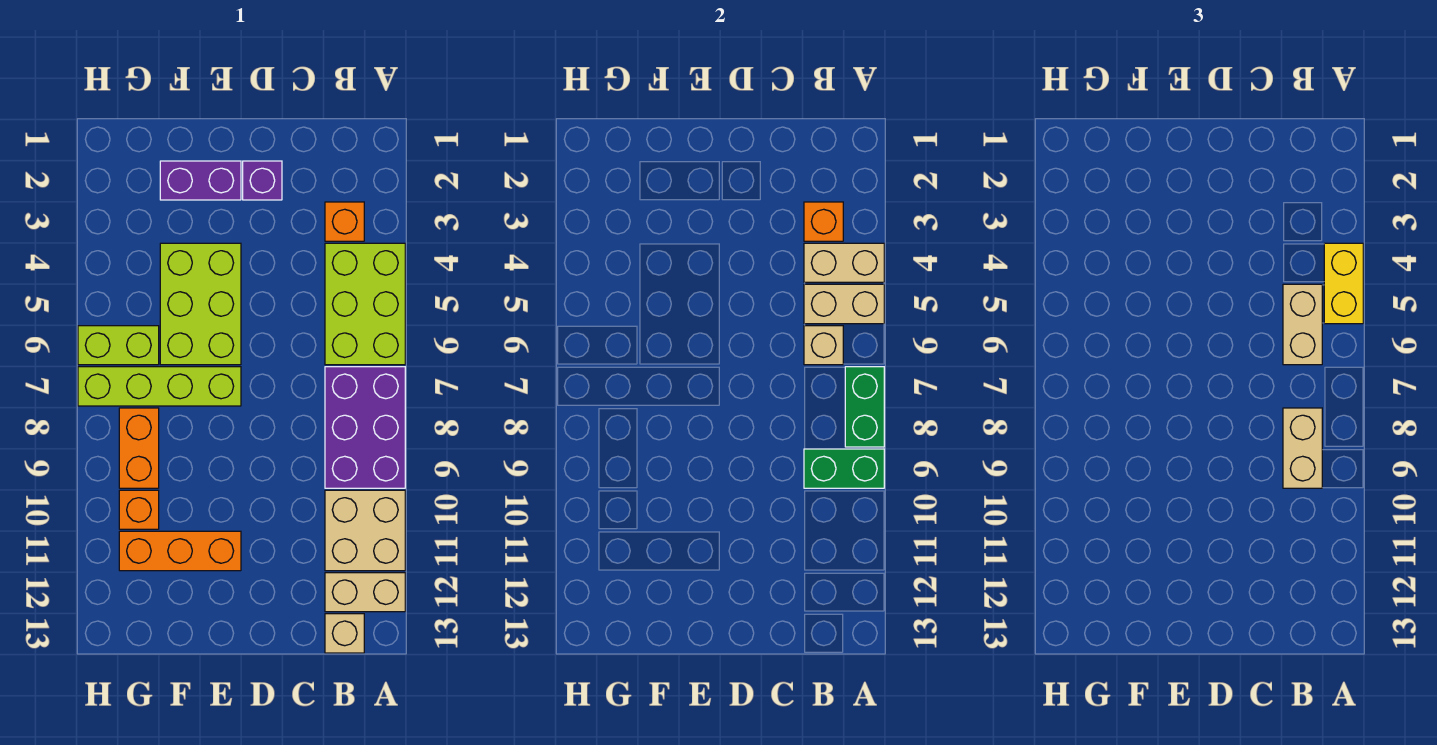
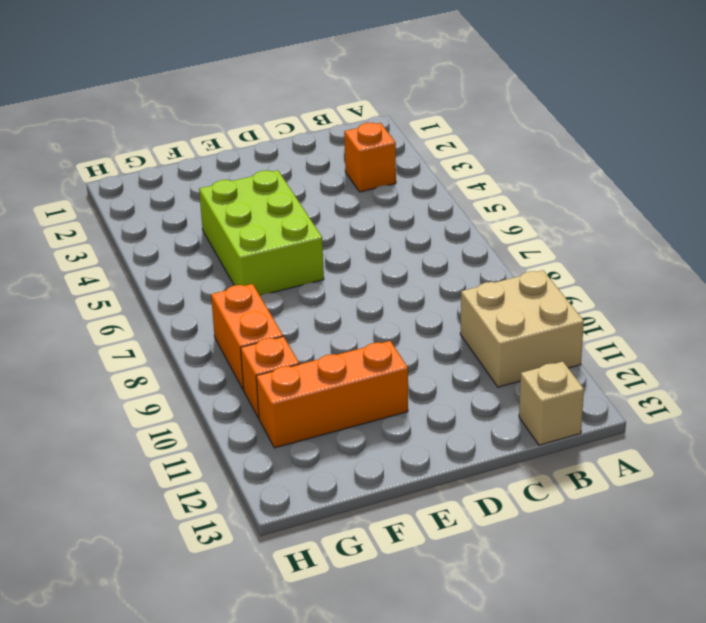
none -> lime 2x3 brick [325,243,405,365]
none -> purple 2x3 brick [325,367,405,488]
none -> tan 1x2 brick [325,573,405,612]

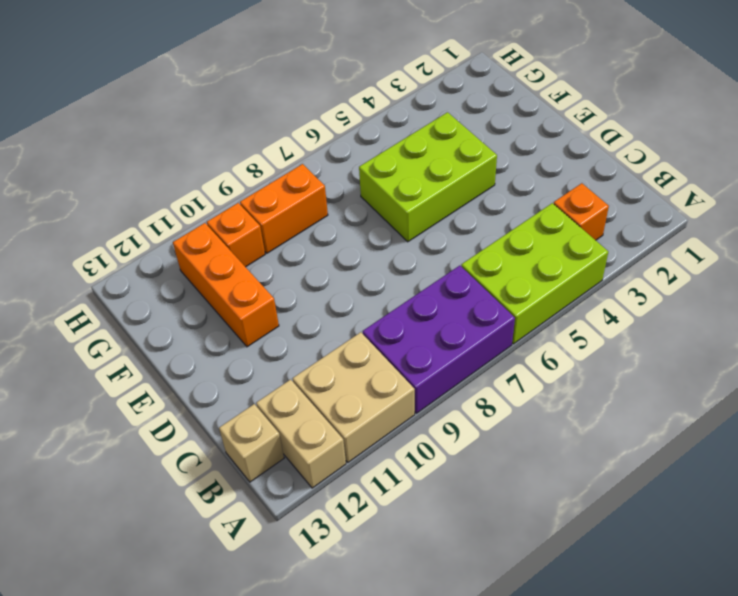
none -> purple 1x1 brick [243,161,282,200]
none -> purple 1x2 brick [160,161,241,200]
none -> lime 1x4 brick [78,367,241,406]

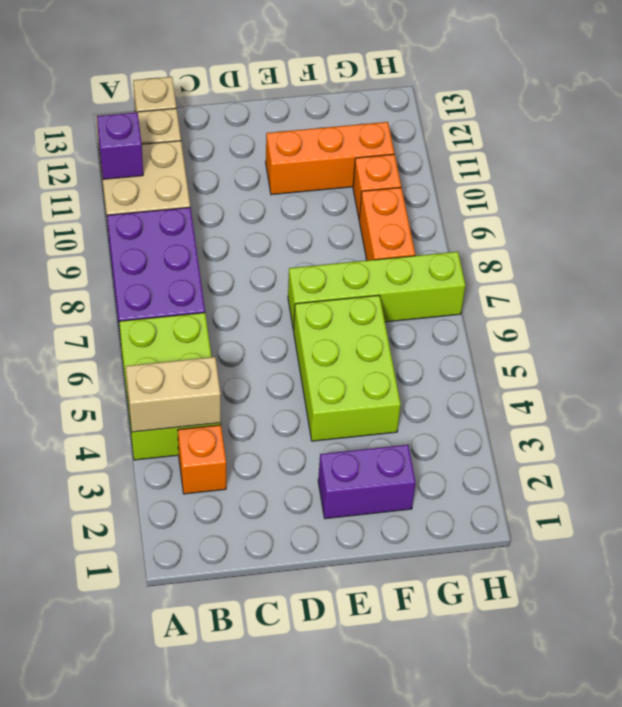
purple 1x1 brick [97,112,143,179] -> purple 1x1 brick moved to [243,161,282,200]
none -> lime 1x2 brick [78,326,159,365]
none -> tan 1x2 brick [804,284,884,324]
none -> green 1x2 brick [845,367,884,447]

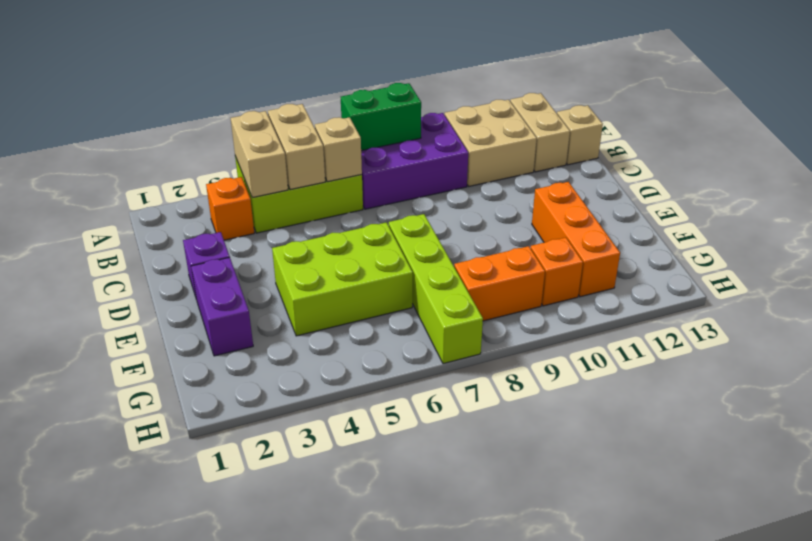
none -> lime 1x2 brick [78,326,159,365]
none -> green 1x2 brick [804,449,884,488]
none -> orange 1x1 brick [804,202,843,241]

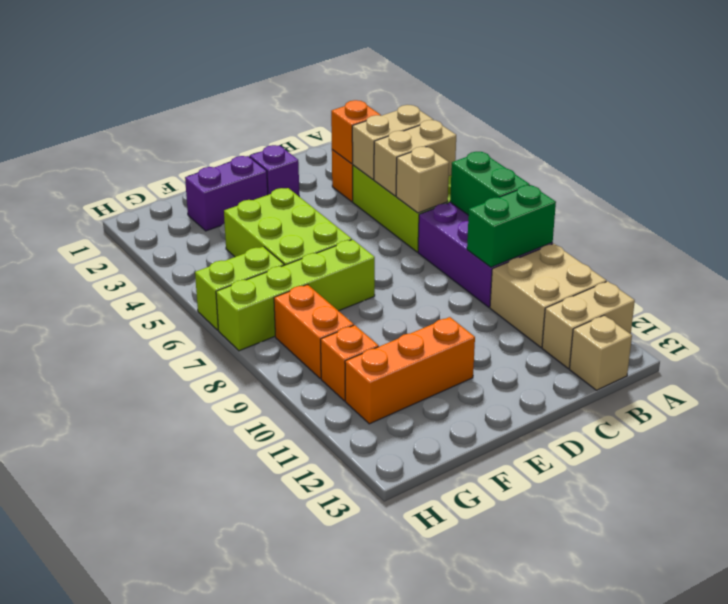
none -> yellow 1x2 brick [1324,243,1363,324]
none -> tan 1x2 brick [1283,284,1322,365]
none -> tan 1x2 brick [1283,408,1322,488]

